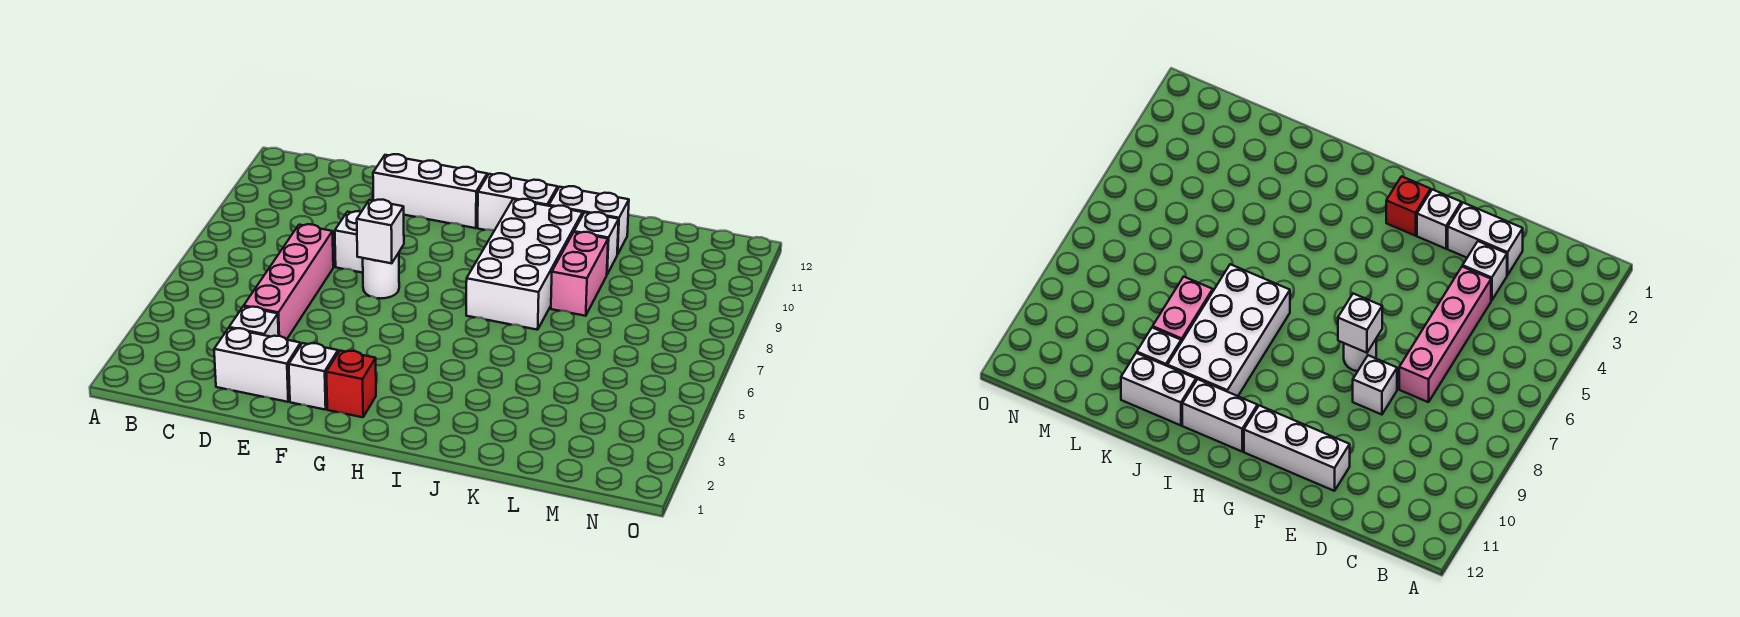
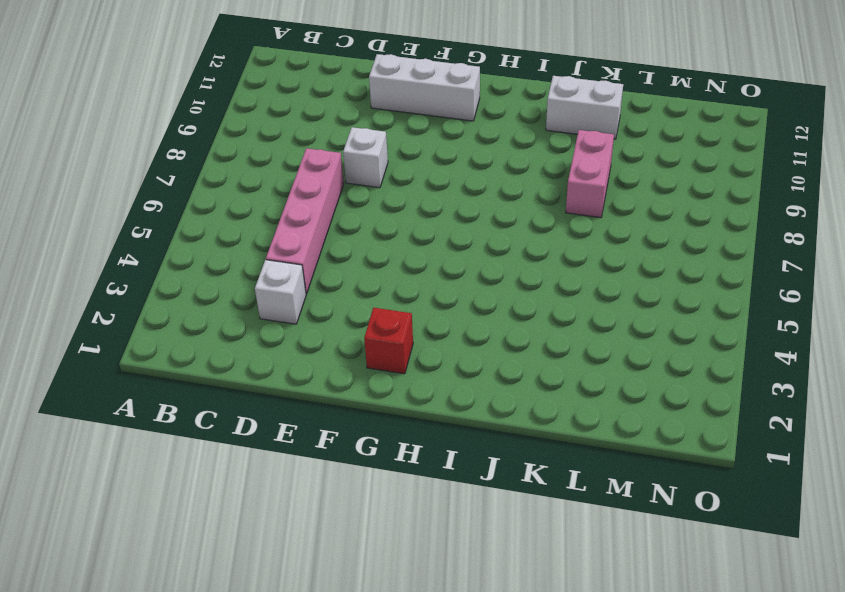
none -> white 1x2 brick [214,328,301,402]
none -> white 1x1 brick [289,343,338,410]
none -> white 1x1 round brick [363,253,399,299]

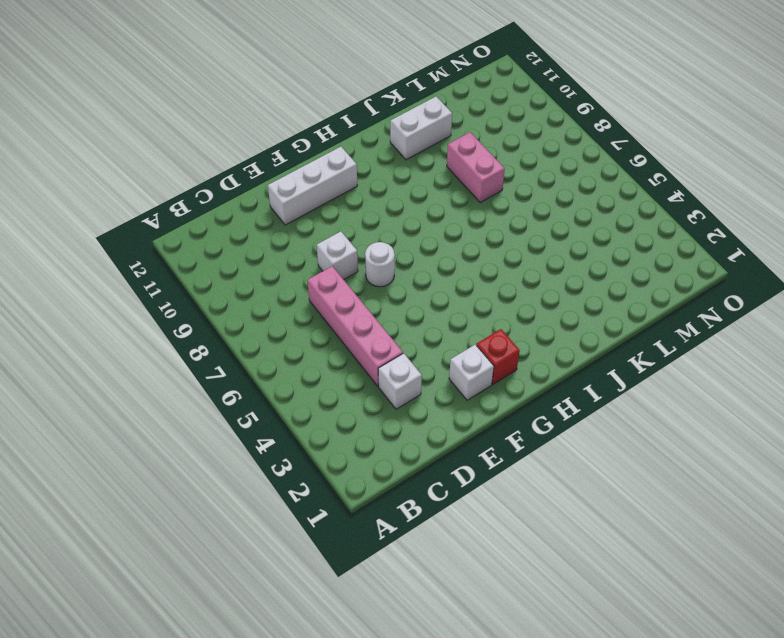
none -> white 1x2 brick [214,328,301,402]
none -> white 1x2 brick [478,173,558,231]
none -> white 2x4 brick [466,199,583,330]

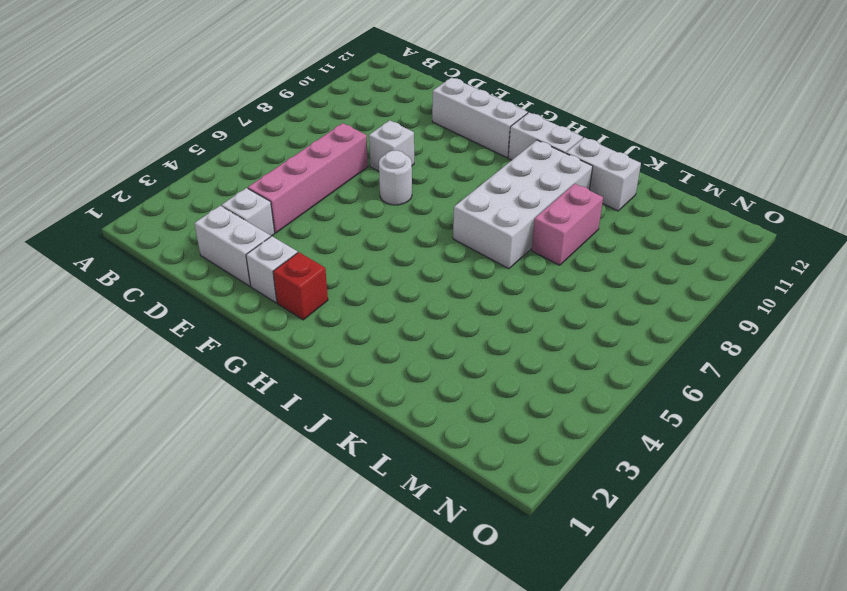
none -> white 1x1 brick [574,212,619,274]
none -> white 1x1 brick [357,200,404,263]

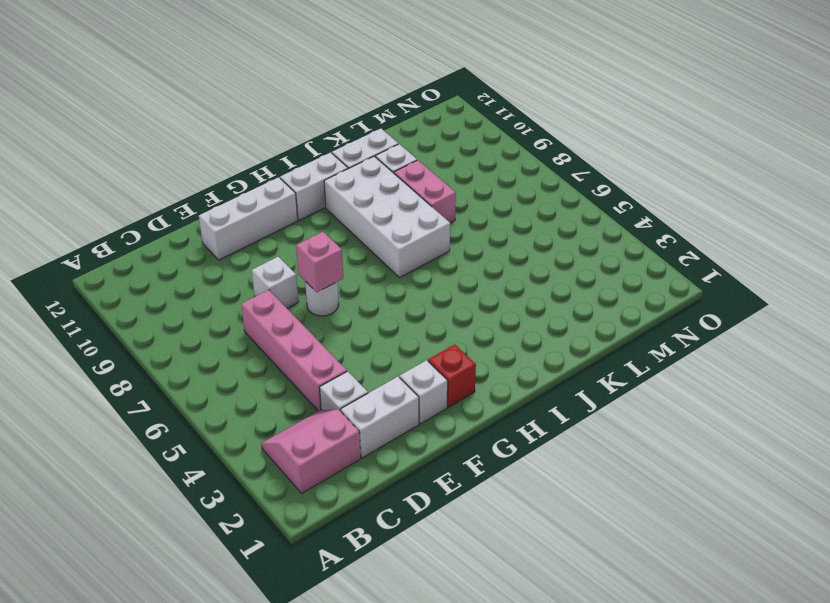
pink 2x2 slope [261,409,361,493] -> none
pink 1x1 brick [296,232,343,292] -> white 1x1 brick [357,200,404,263]

